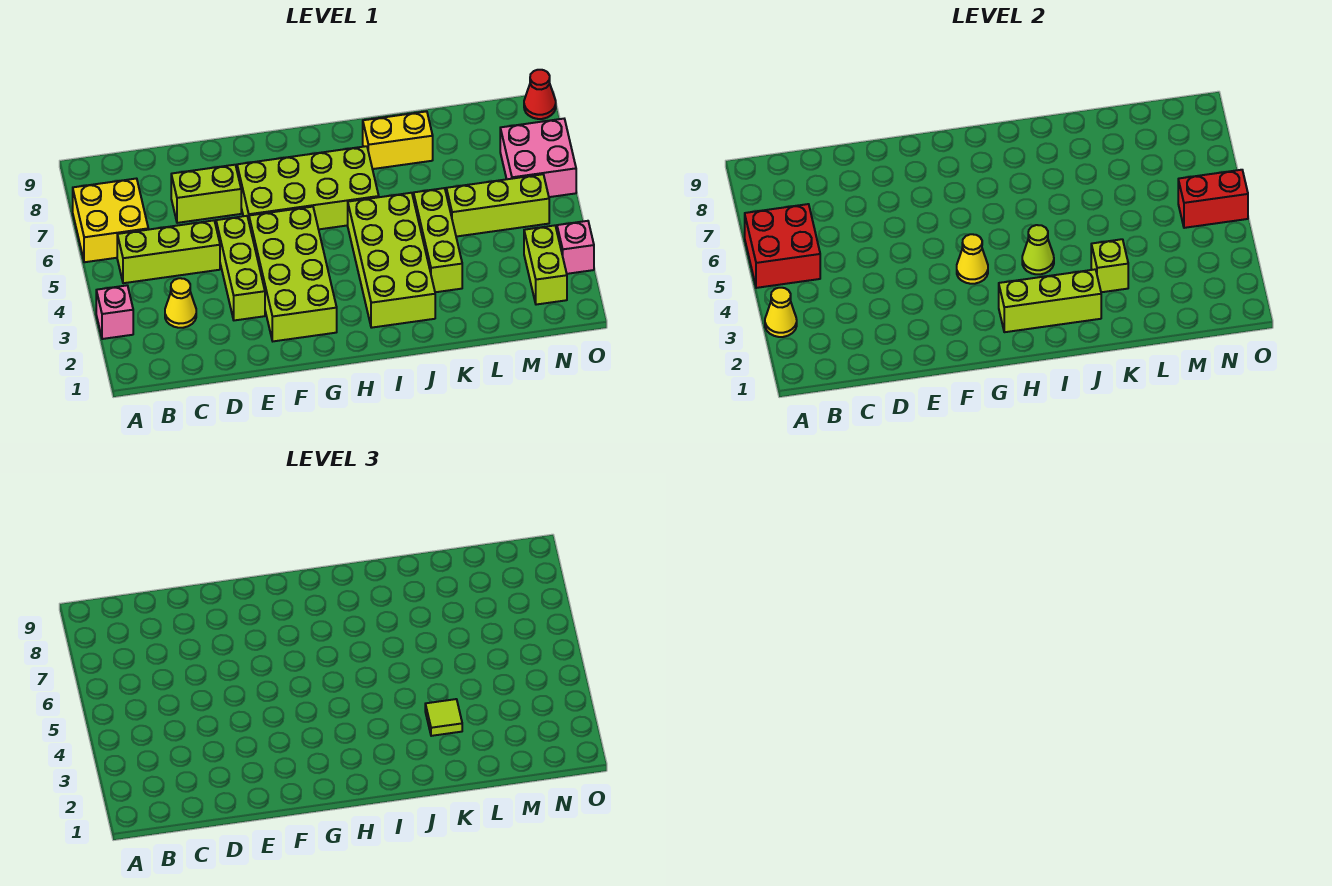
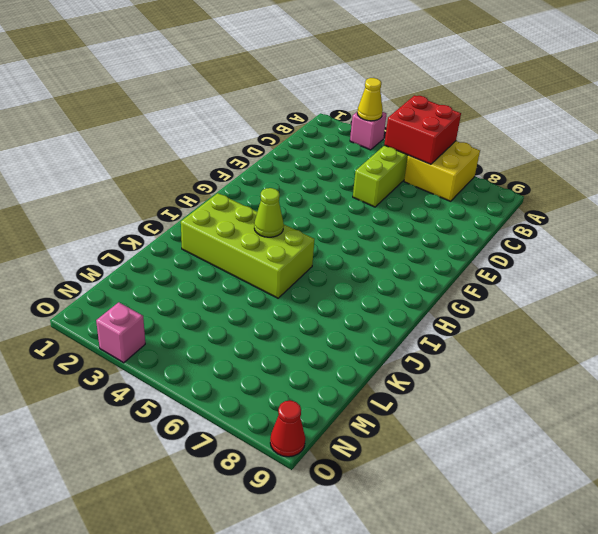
none -> yellow 1x1 cone [165,278,196,328]
none -> lime 1x2 brick [171,165,241,223]
none -> lime 1x3 brick [216,216,265,320]

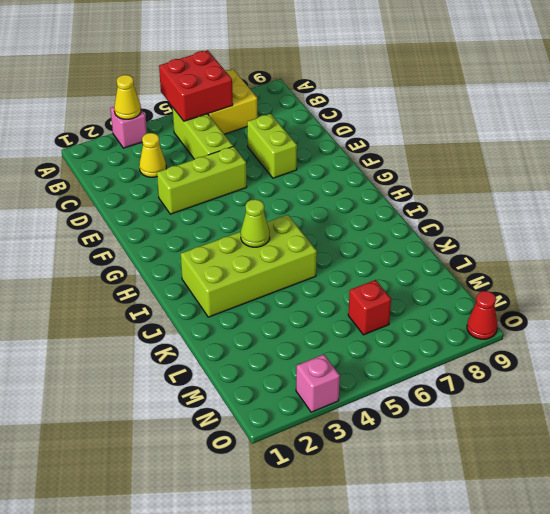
red 1x1 brick [348,280,391,335] -> none
none -> lime 2x4 brick [249,207,337,341]
none -> lime 2x4 brick [237,146,379,229]
none -> yellow 1x2 brick [363,111,433,169]

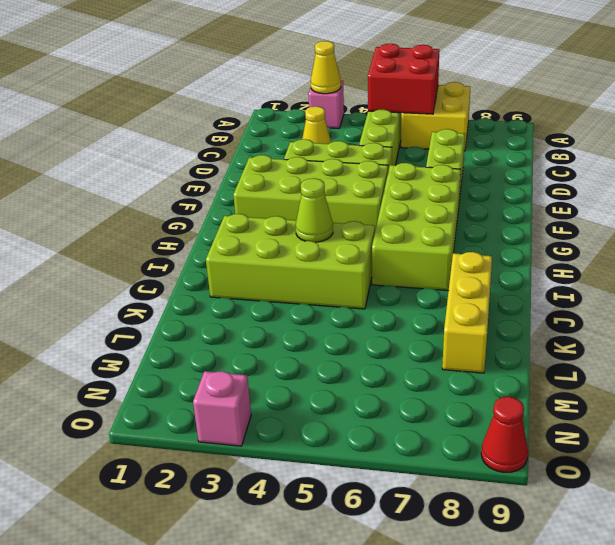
yellow 1x3 brick [442,252,492,373] -> yellow 1x2 brick [363,111,433,169]
none -> lime 1x3 brick [414,188,462,292]
none -> lime 1x3 brick [446,174,549,237]
none -> lime 1x2 brick [524,225,567,305]

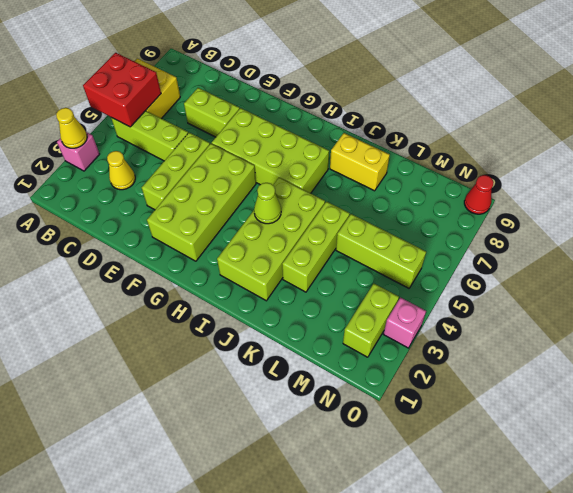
none -> pink 2x2 brick [500,119,576,197]
none -> yellow 1x1 cone [957,234,988,284]
none -> lime 1x3 brick [999,269,1101,332]

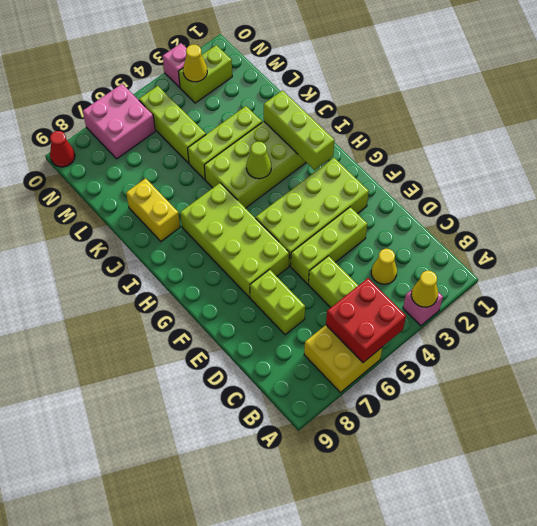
yellow 1x1 cone [183,45,207,82] -> yellow 1x1 cone moved to [957,234,988,284]
none -> lime 1x1 brick [1091,239,1128,292]
none -> red 1x2 brick [1178,170,1248,228]
none -> lime 1x1 tile [425,699,462,736]

